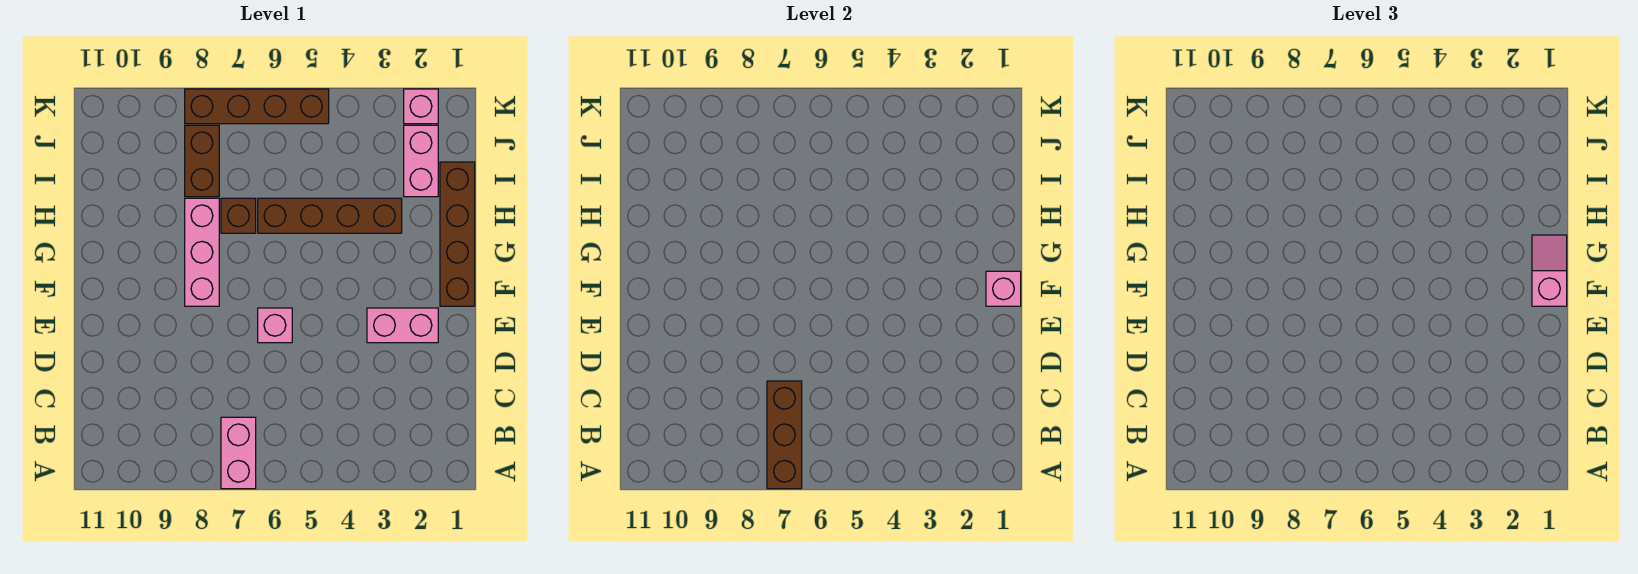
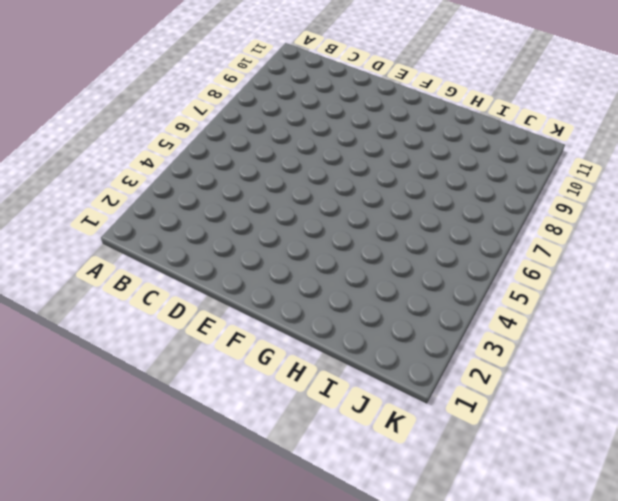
none -> pink 1x2 brick [221,417,256,489]
none -> pink 1x2 brick [367,308,438,343]
none -> pink 1x1 brick [258,308,292,343]

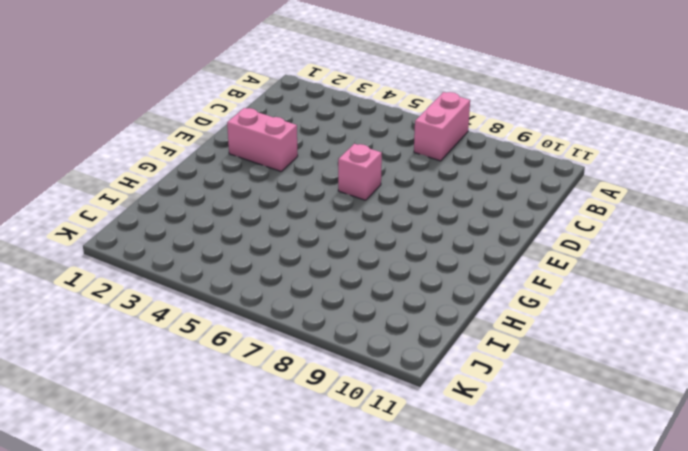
none -> brown 1x4 brick [440,162,475,306]
none -> pink 1x3 brick [185,198,219,306]
none -> brown 1x4 brick [258,198,402,233]

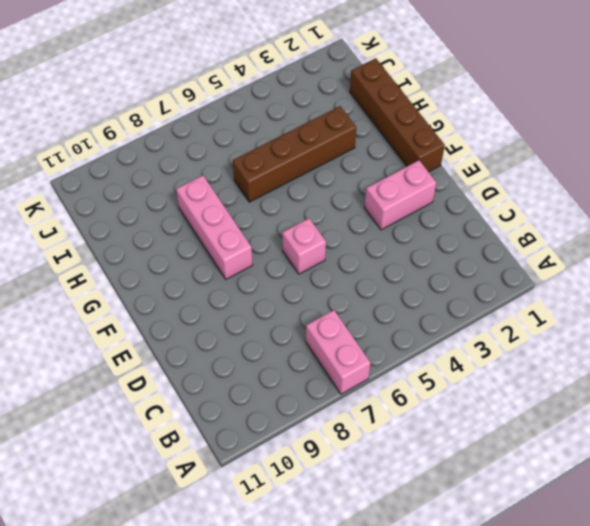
none -> brown 1x1 brick [221,198,256,233]
none -> pink 1x2 brick [404,125,438,197]
none -> brown 1x2 brick [185,125,219,197]

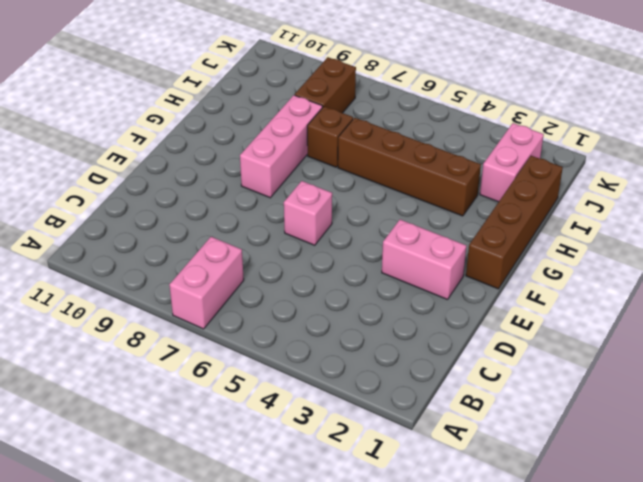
none -> pink 1x1 brick [404,89,438,124]
none -> brown 1x4 brick [185,89,329,124]
none -> brown 1x3 brick [767,381,802,489]

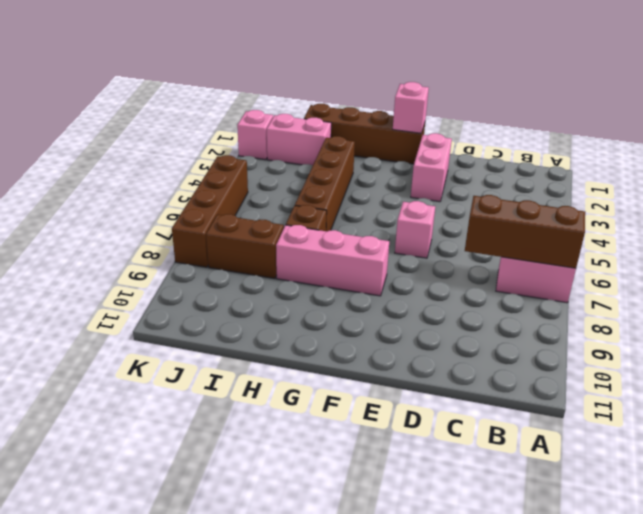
none -> pink 1x2 slope [1532,235,1567,306]

